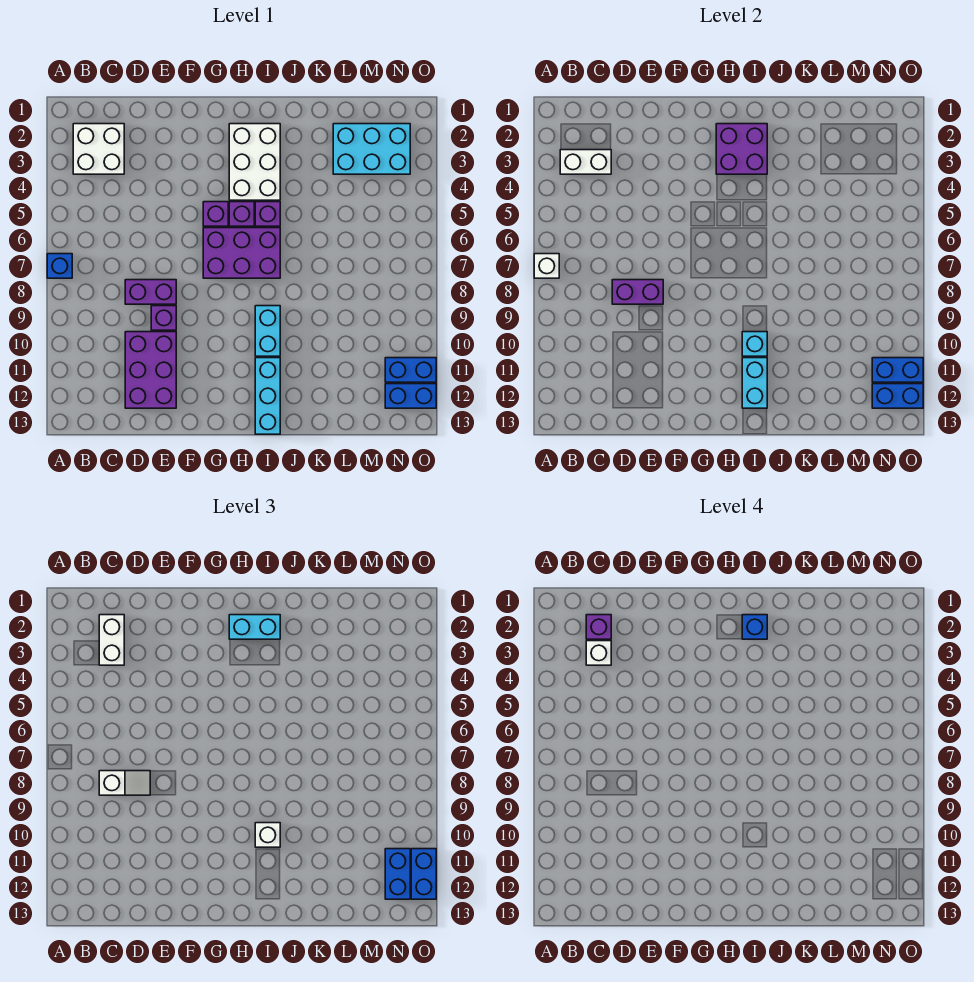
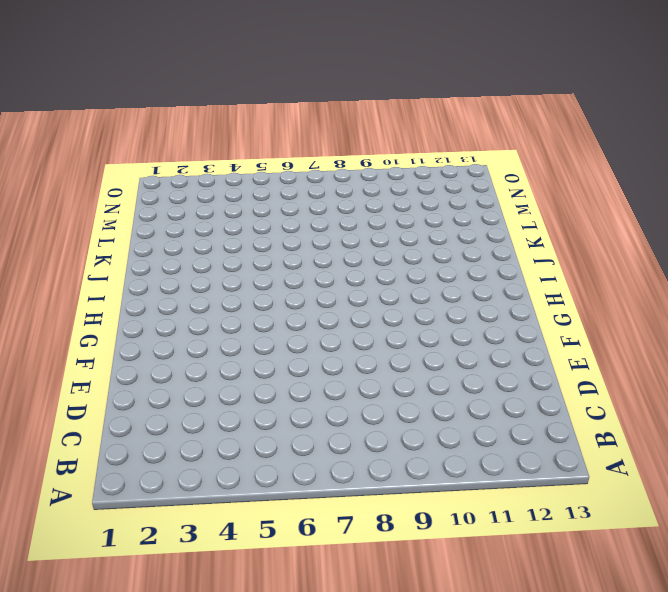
none -> blue 1x1 brick [47,254,72,278]
none -> white 2x2 brick [73,124,124,174]
none -> purple 1x2 brick [125,280,176,304]
none -> purple 2x3 brick [125,332,176,408]

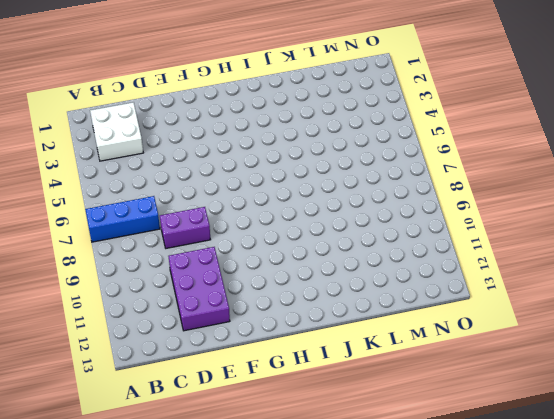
blue 1x3 brick [85,196,160,242] -> blue 1x1 brick [47,254,72,278]
none -> purple 1x1 brick [151,306,176,330]
none -> purple 1x1 brick [203,202,228,226]
none -> purple 2x3 brick [203,228,280,278]
none -> white 2x3 brick [229,124,280,200]

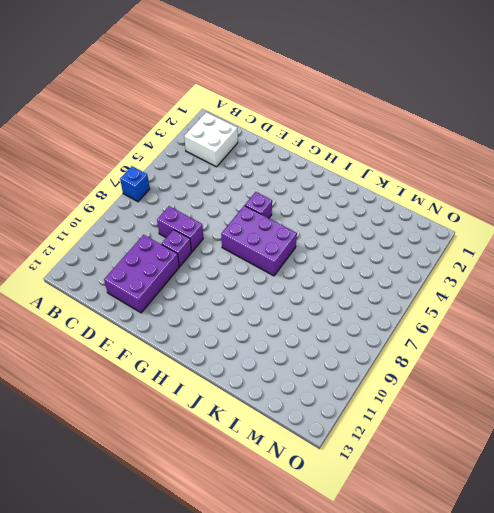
none -> white 2x3 brick [229,124,280,200]
none -> purple 1x1 brick [229,202,254,226]
none -> purple 1x1 brick [255,202,280,226]
none -> cyan 1x2 brick [255,306,280,356]

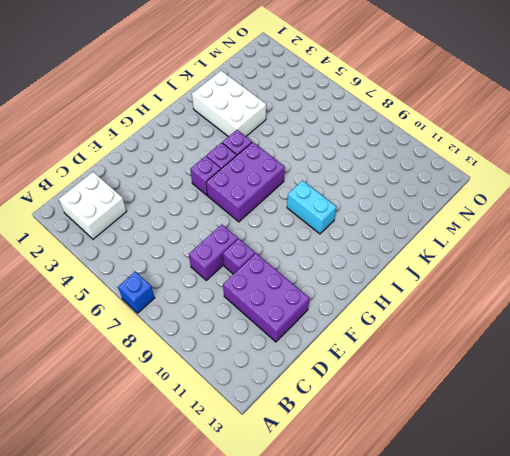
white 2x3 brick [192,71,266,137] -> white 2x3 brick moved to [229,124,280,200]
none -> cyan 1x3 brick [255,358,280,434]
none -> cyan 2x3 brick [333,124,410,174]
none -> blue 1x2 brick [385,358,436,382]
none -> blue 1x2 brick [385,384,436,408]

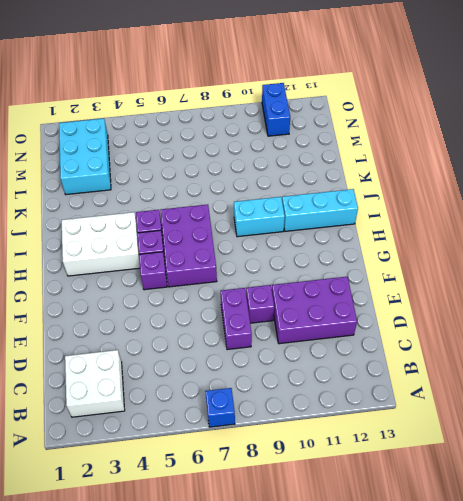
none -> blue 1x2 brick [385,384,436,408]
none -> white 1x1 brick [534,254,559,278]
none -> white 1x2 brick [560,150,611,174]
none -> purple 1x2 brick [612,280,663,304]

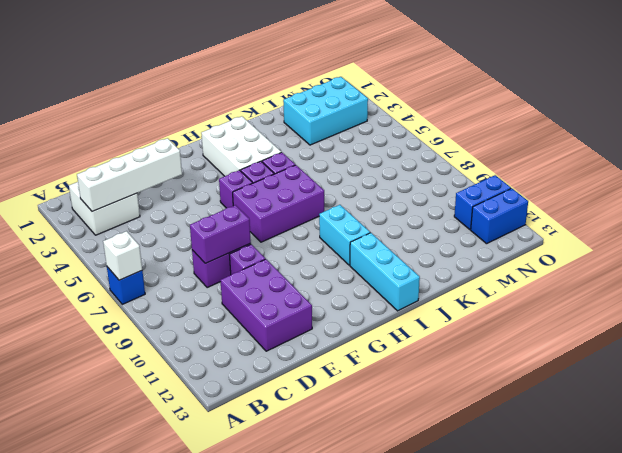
white 1x4 brick [77,138,182,212] -> white 1x2 brick [560,150,611,174]
none -> purple 2x2 brick [716,124,767,174]
none -> cyan 1x1 brick [742,332,767,356]
none -> cyan 1x2 brick [742,358,767,408]
none -> blue 1x2 brick [872,358,923,382]

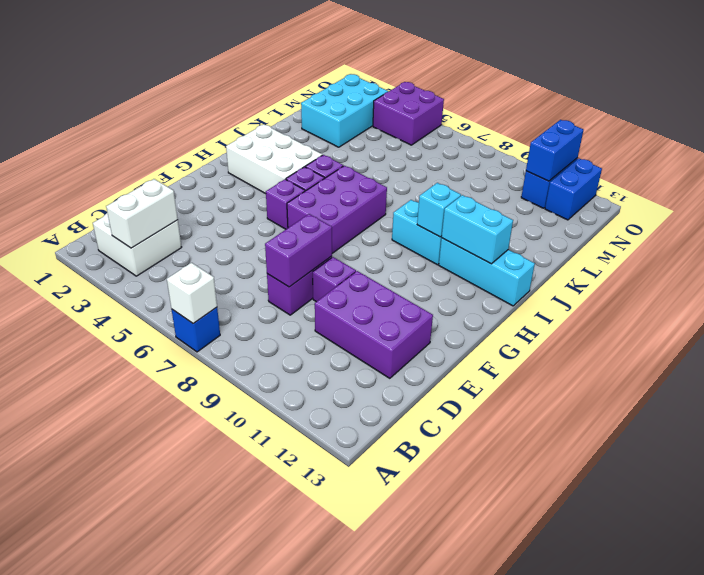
purple 2x2 brick [373,82,444,145] -> purple 2x2 brick moved to [716,124,767,174]
none -> blue 1x2 brick [872,384,923,408]
none -> white 1x2 brick [99,615,124,665]
none -> white 1x2 slope [99,771,150,795]
none -> cyan 1x2 brick [229,615,280,639]

